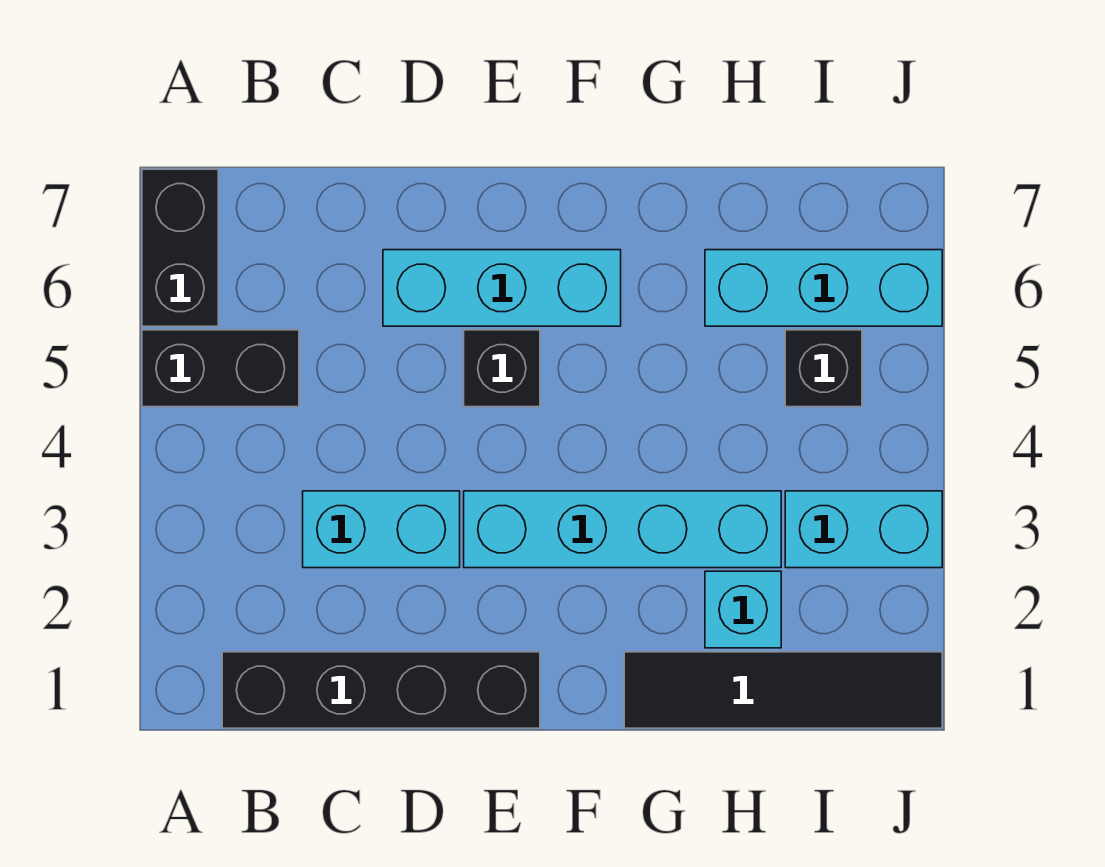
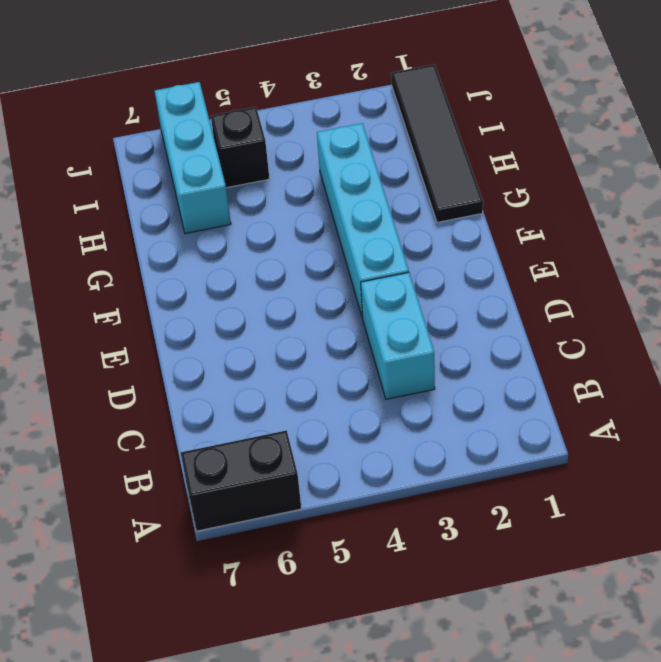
none -> black 1x2 brick [142,330,299,407]
none -> black 1x4 brick [222,652,540,728]
none -> cyan 1x3 brick [383,250,621,326]

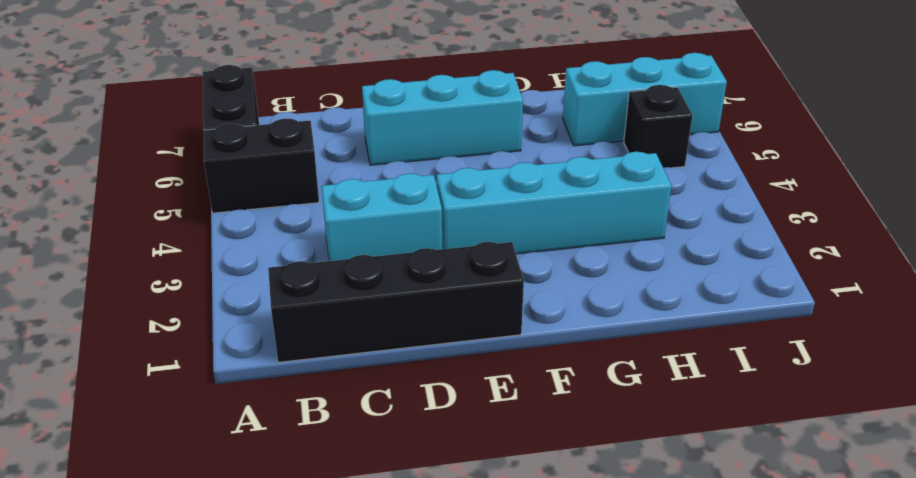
none -> black 1x1 brick [464,330,540,407]
none -> black 1x4 tile [624,652,942,728]
none -> cyan 1x1 brick [705,571,781,648]

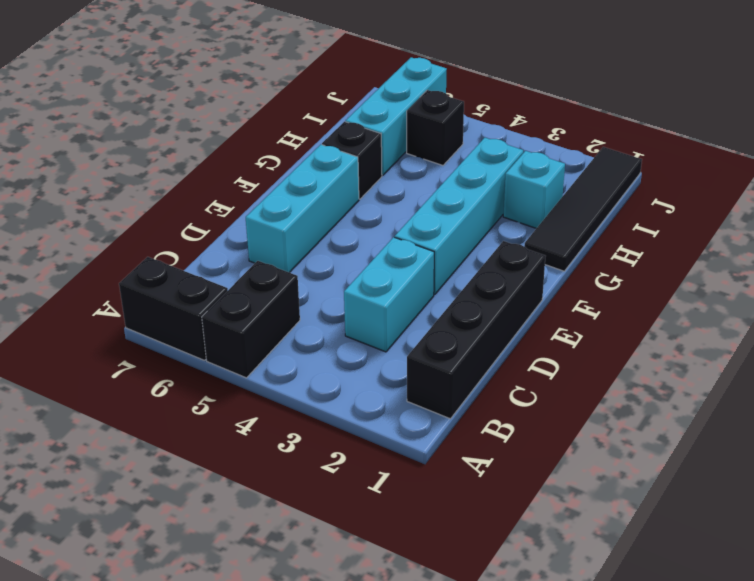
black 1x1 brick [322,122,382,199] -> black 1x1 brick moved to [464,330,540,407]
none -> cyan 1x2 brick [785,491,942,568]

